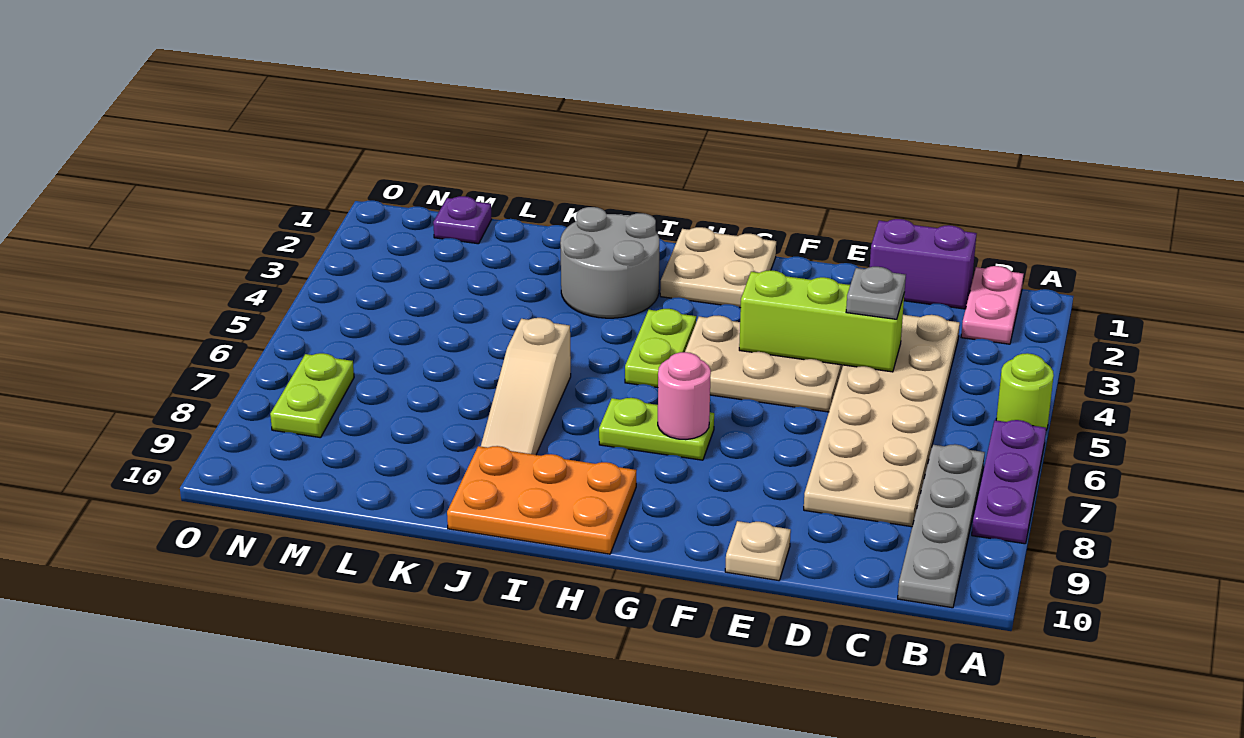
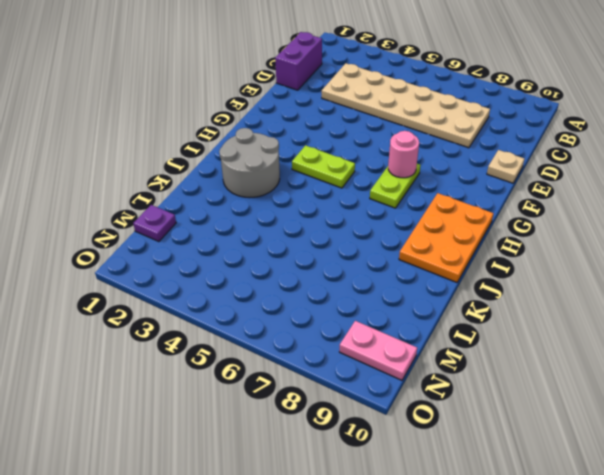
pink 1x2 plate [340,321,417,380] -> pink 1x2 plate moved to [961,266,1024,344]
none -> lime 1x1 round brick [996,353,1054,430]
none -> purple 1x3 plate [972,420,1046,544]
none -> grey 1x4 plate [898,444,985,608]

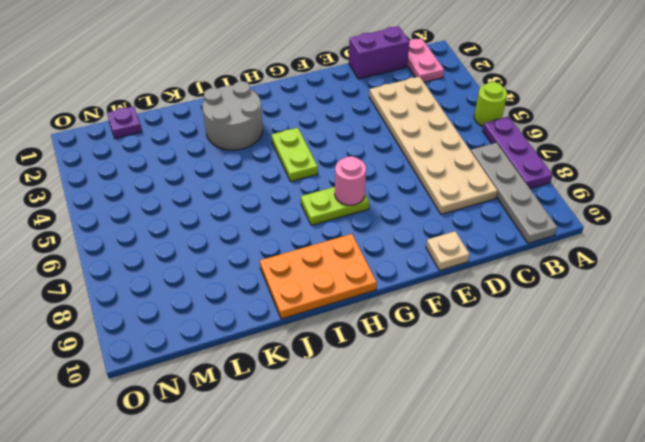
none -> tan 2x3 plate [685,316,843,412]
none -> tan 2x2 plate [660,227,776,308]
none -> tan 1x3 slope [481,318,571,455]

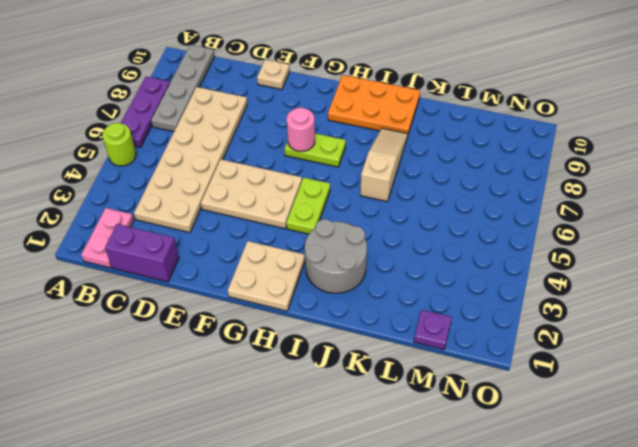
none -> lime 1x2 plate [270,353,354,438]
none -> lime 1x3 brick [739,270,904,372]
none -> grey 1x1 plate [846,267,906,319]

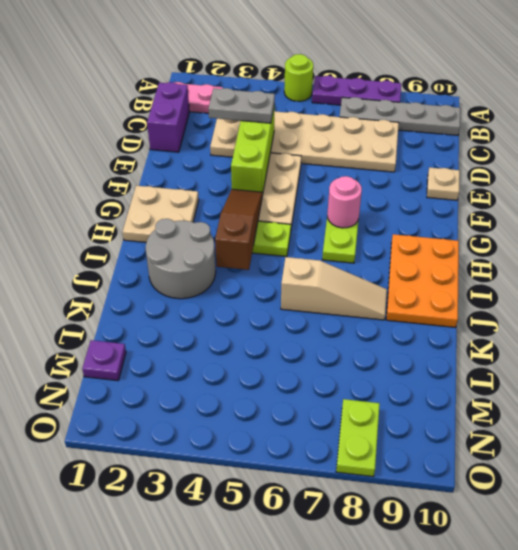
grey 1x2 plate [208,88,275,123] -> grey 1x1 plate [846,267,906,319]
brown 1x3 slope [215,189,262,270] -> none
lime 1x2 plate [336,399,380,477] -> lime 1x2 plate turned to [270,353,354,438]

